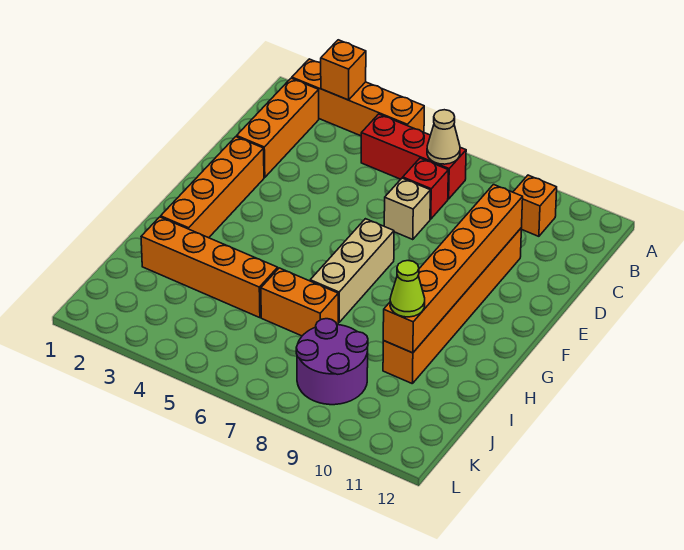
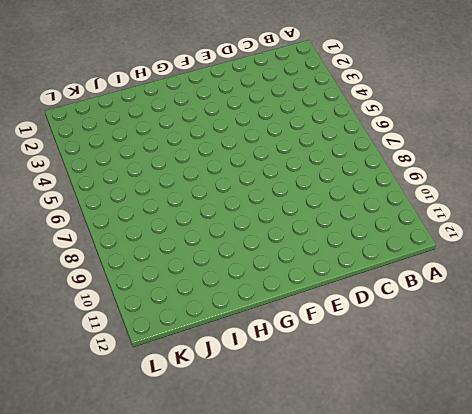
none -> orange 1x4 brick [292,59,424,136]
none -> orange 1x3 brick [237,78,319,177]
none -> red 1x3 brick [361,114,466,199]

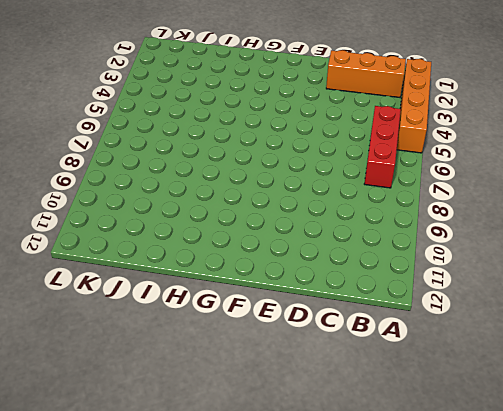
none -> orange 1x1 brick [513,175,557,236]
none -> red 1x1 brick [403,158,448,219]
none -> tan 1x1 brick [384,178,430,240]

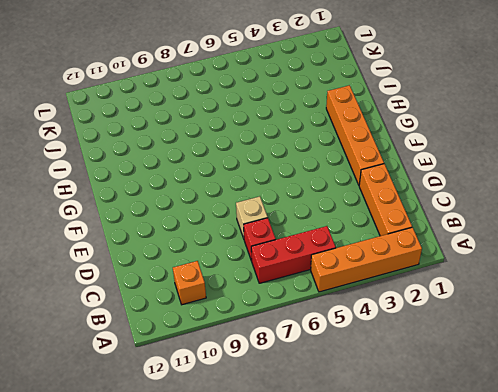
none -> orange 1x6 brick [383,228,522,383]
none -> tan 1x3 brick [310,219,394,322]
none -> orange 1x4 brick [141,217,278,318]

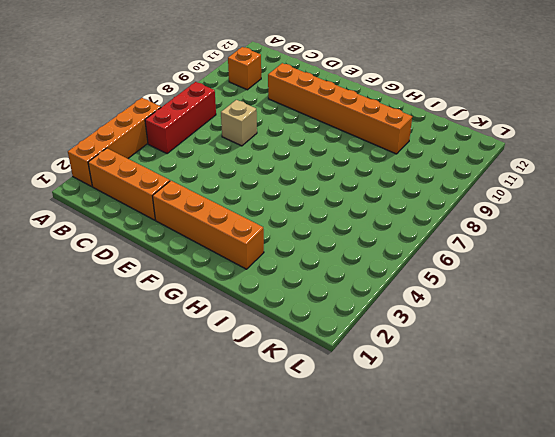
none -> red 1x1 brick [403,158,448,219]
none -> tan 1x3 brick [310,219,394,322]
none -> orange 1x4 brick [141,217,278,318]

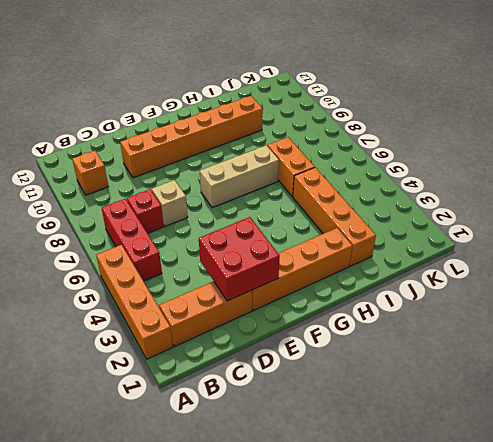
red 2x2 brick [199,217,280,301] -> none
none -> purple 2x2 round brick [296,319,368,405]
none -> orange 1x1 brick [321,40,366,100]
none -> tan 1x1 cone [427,110,460,164]

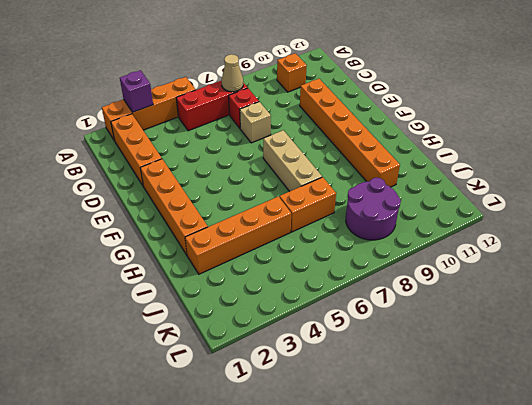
purple 1x1 brick [120,70,153,112] -> orange 1x1 brick [321,40,366,100]
none -> orange 1x6 brick [383,185,523,353]
none -> lime 1x1 cone [390,261,425,317]

